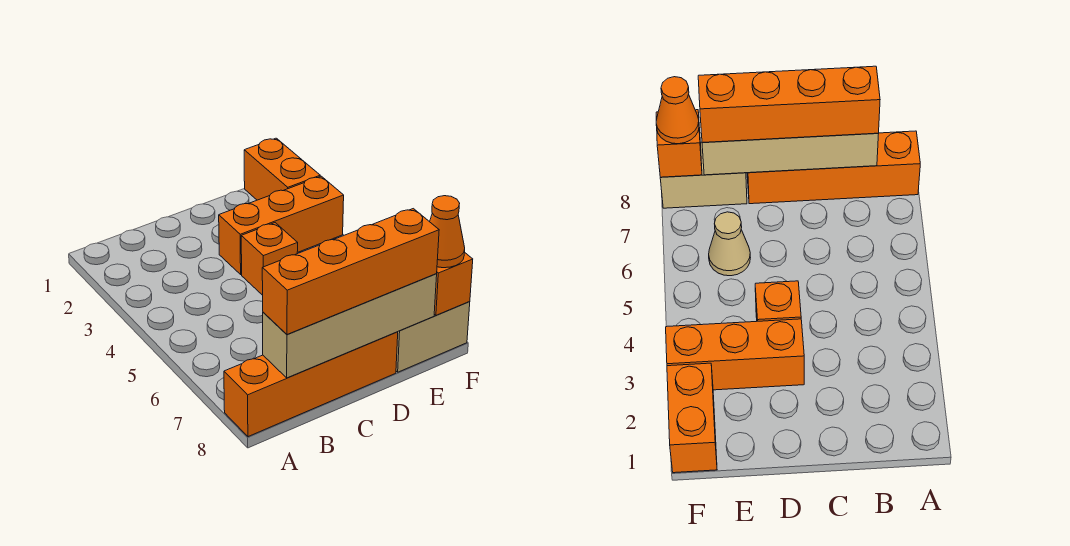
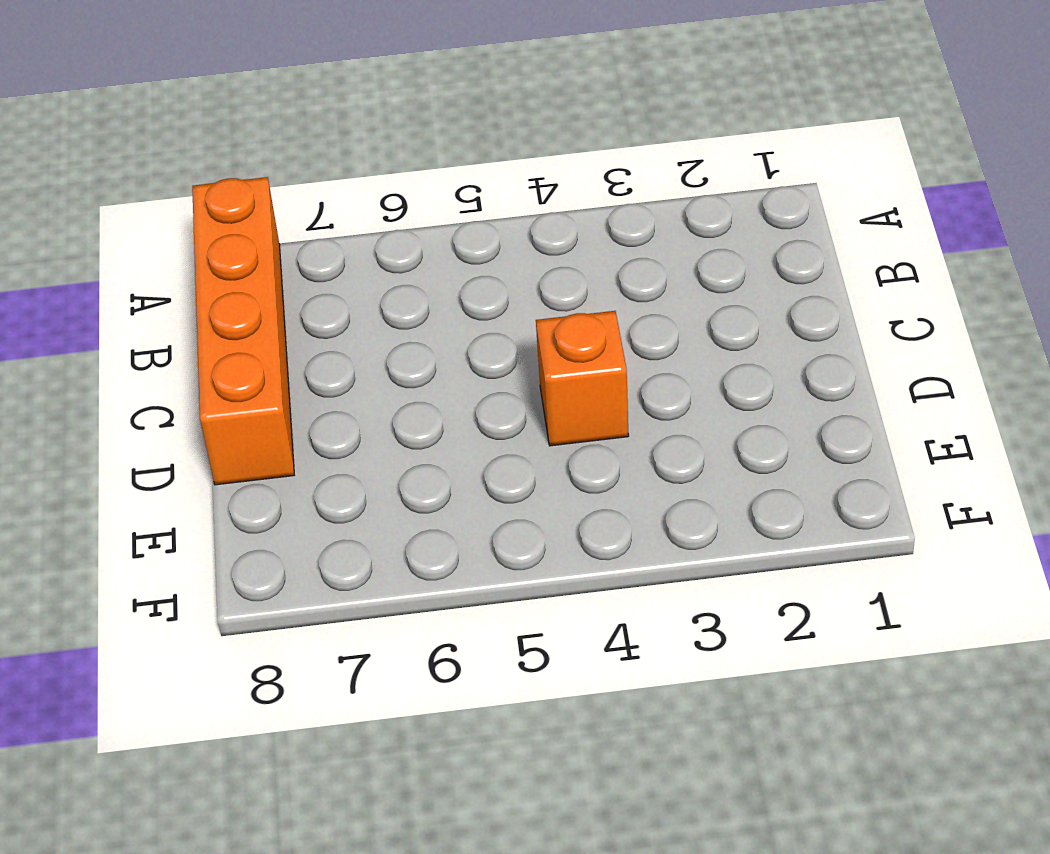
none -> orange 1x3 brick [219,176,344,274]
none -> tan 1x1 cone [709,212,750,276]

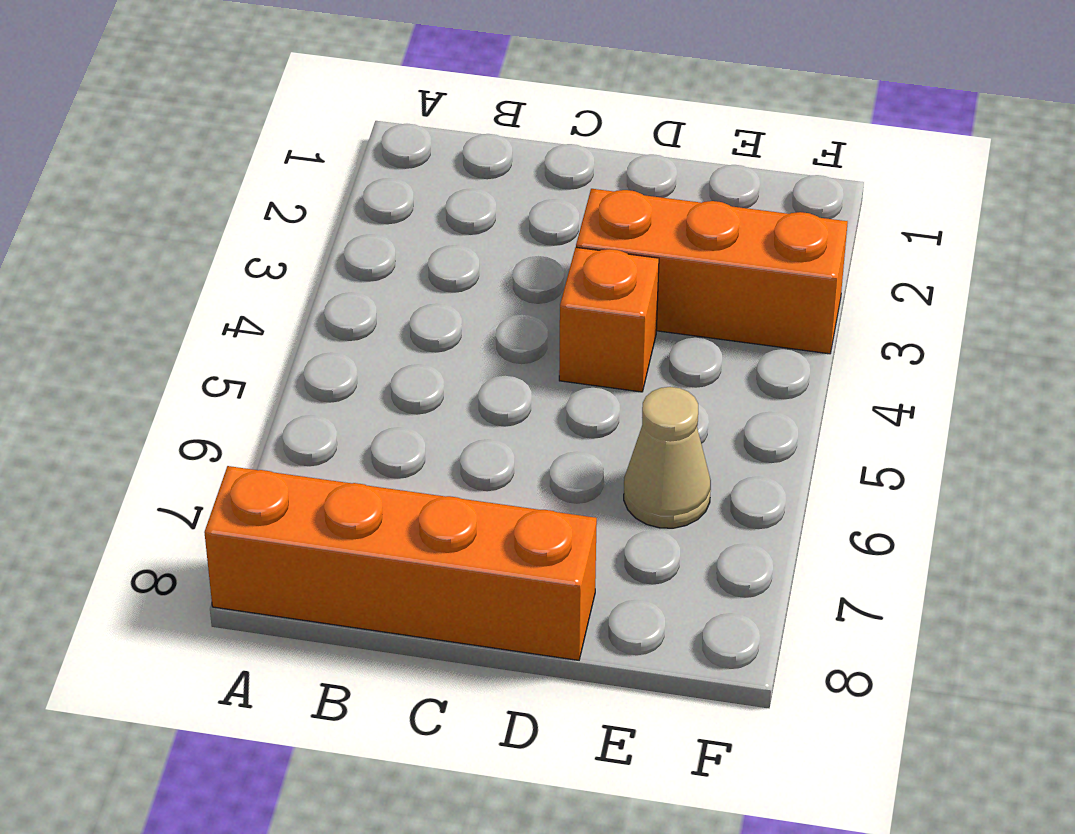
none -> tan 1x2 brick [396,302,470,372]
none -> orange 1x2 brick [244,138,320,200]

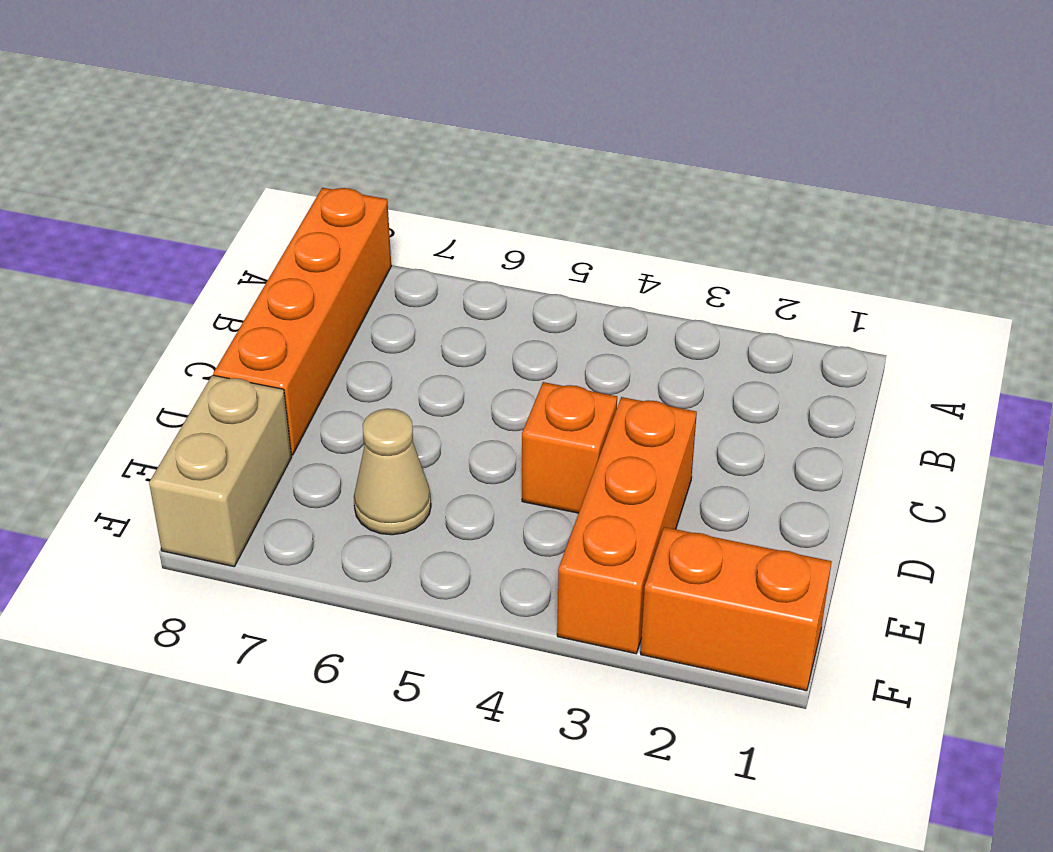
none -> tan 1x4 brick [263,274,437,378]
none -> orange 1x1 brick [434,252,473,315]

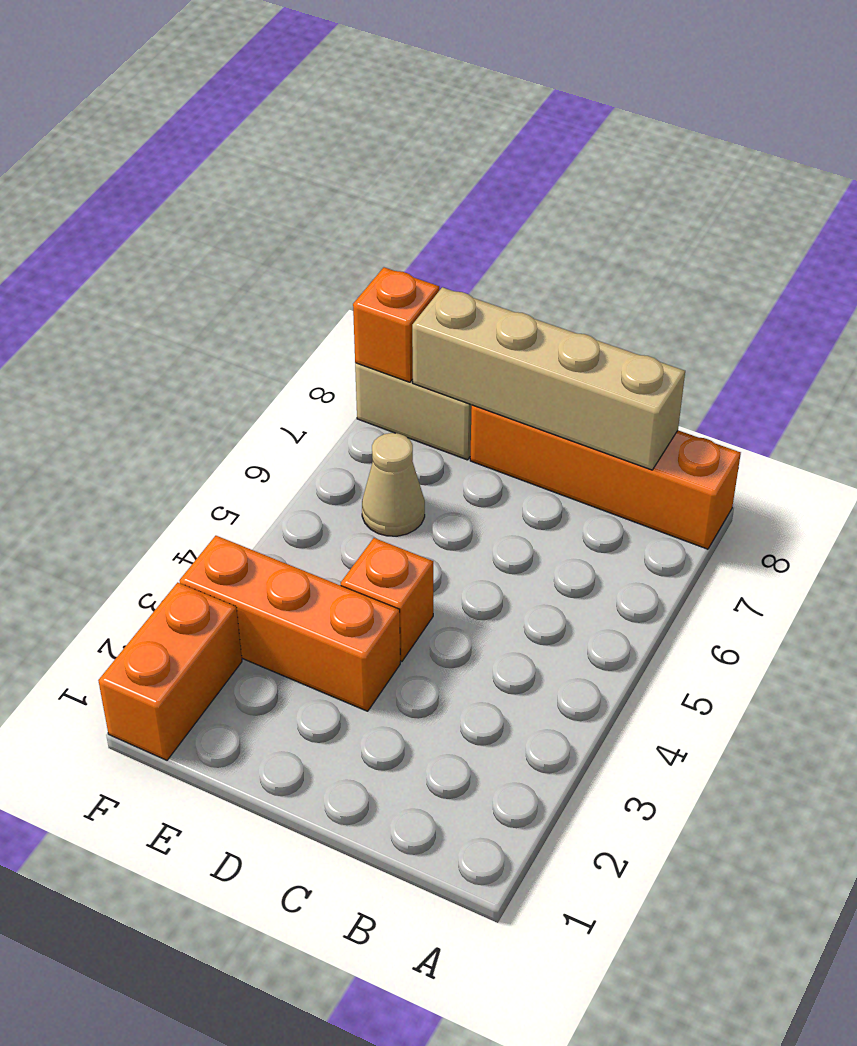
none -> orange 1x4 brick [262,209,439,334]
none -> orange 1x1 cone [430,196,465,268]

